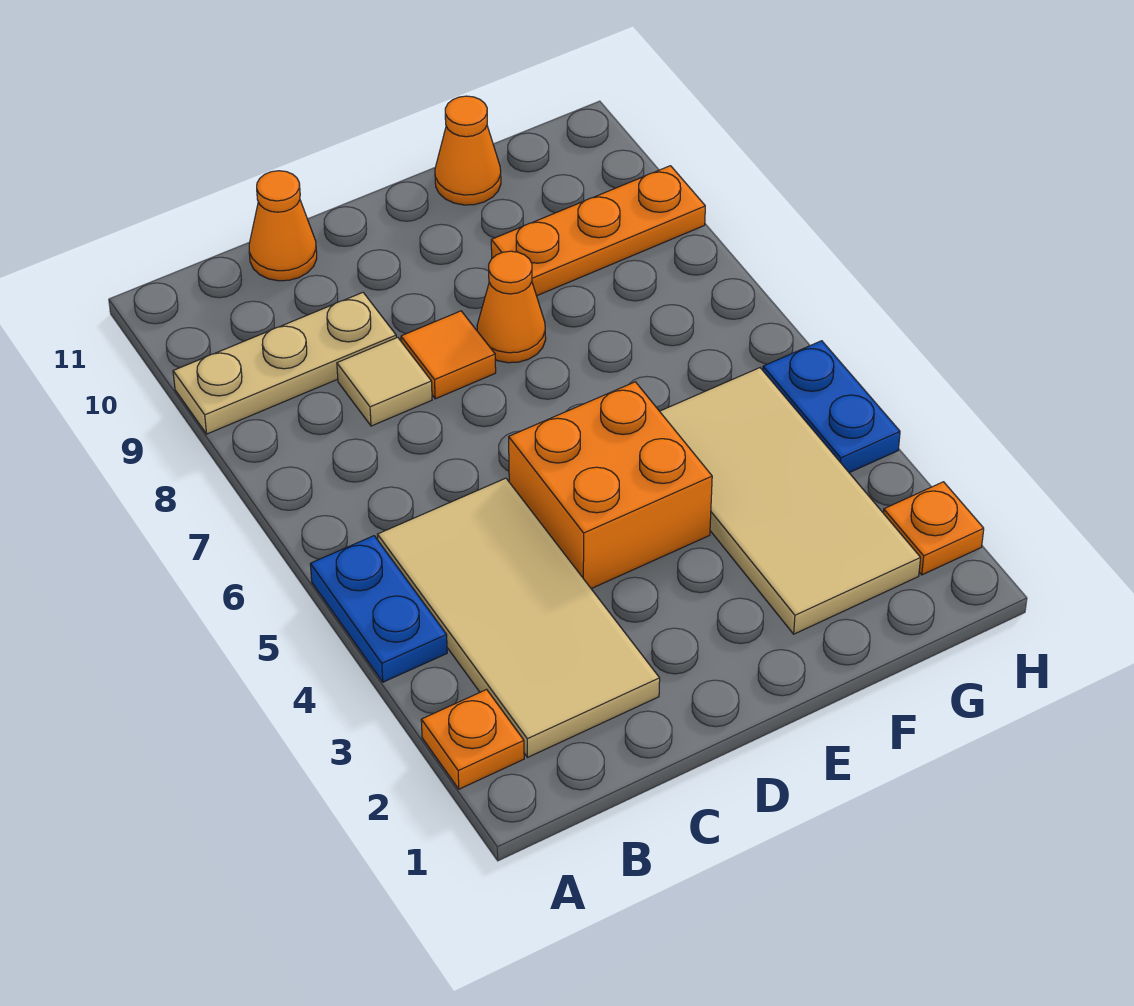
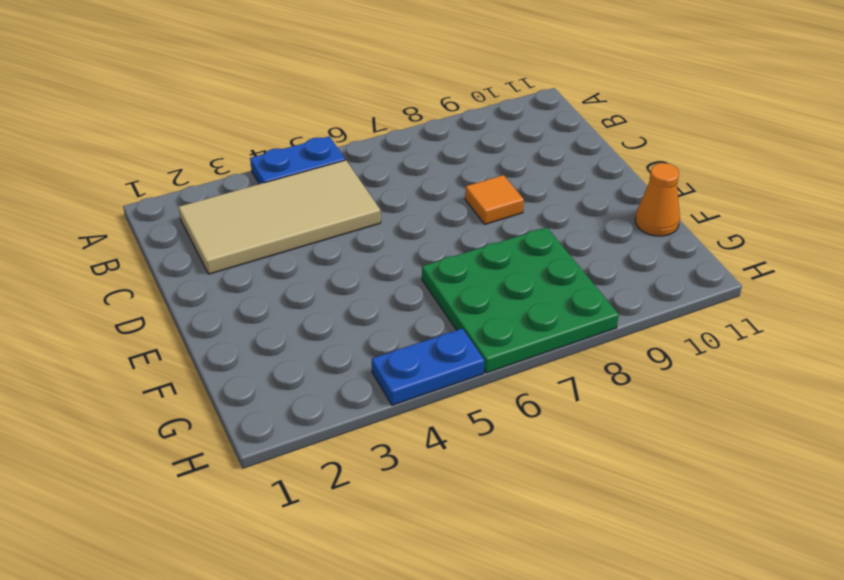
green 3x3 plate [422,227,619,373] -> none
none -> orange 1x1 plate [421,690,524,789]
none -> tan 1x3 plate [173,293,396,434]
none -> tan 1x1 tile [337,337,432,426]

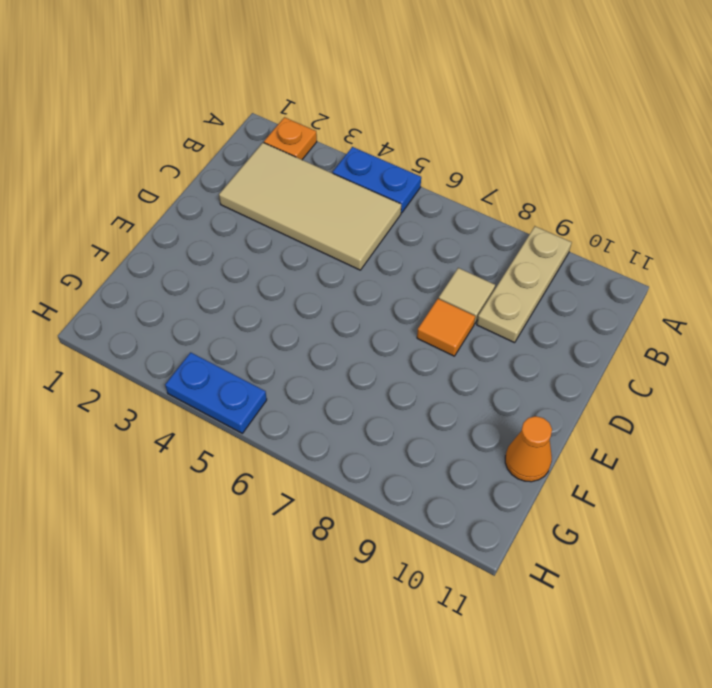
none -> orange 1x1 cone [249,171,317,281]
none -> orange 2x2 brick [509,382,712,589]
none -> orange 1x1 cone [477,251,546,363]

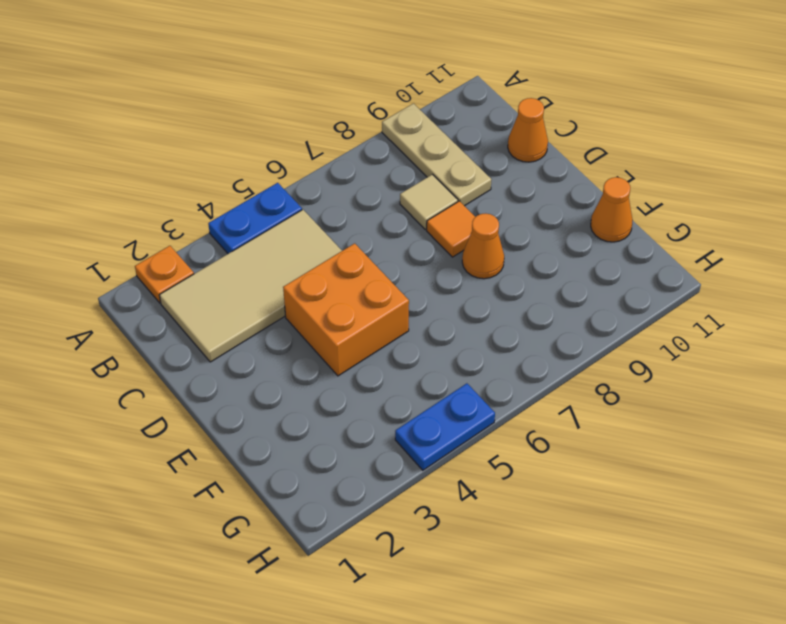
none -> tan 2x4 tile [660,368,921,634]
none -> orange 1x3 plate [491,166,705,296]
none -> orange 1x1 plate [883,482,984,575]

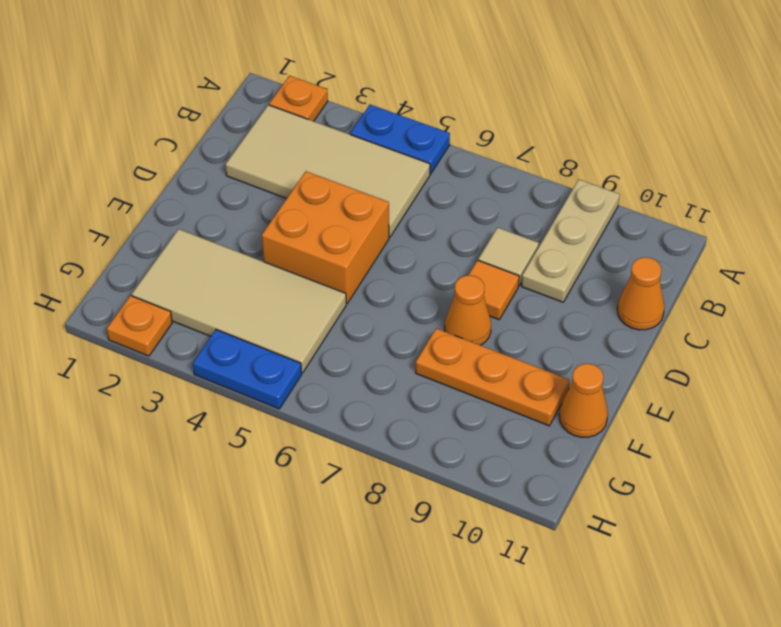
orange 1x3 plate [416,328,570,426] -> orange 1x3 plate turned to [491,166,705,296]

